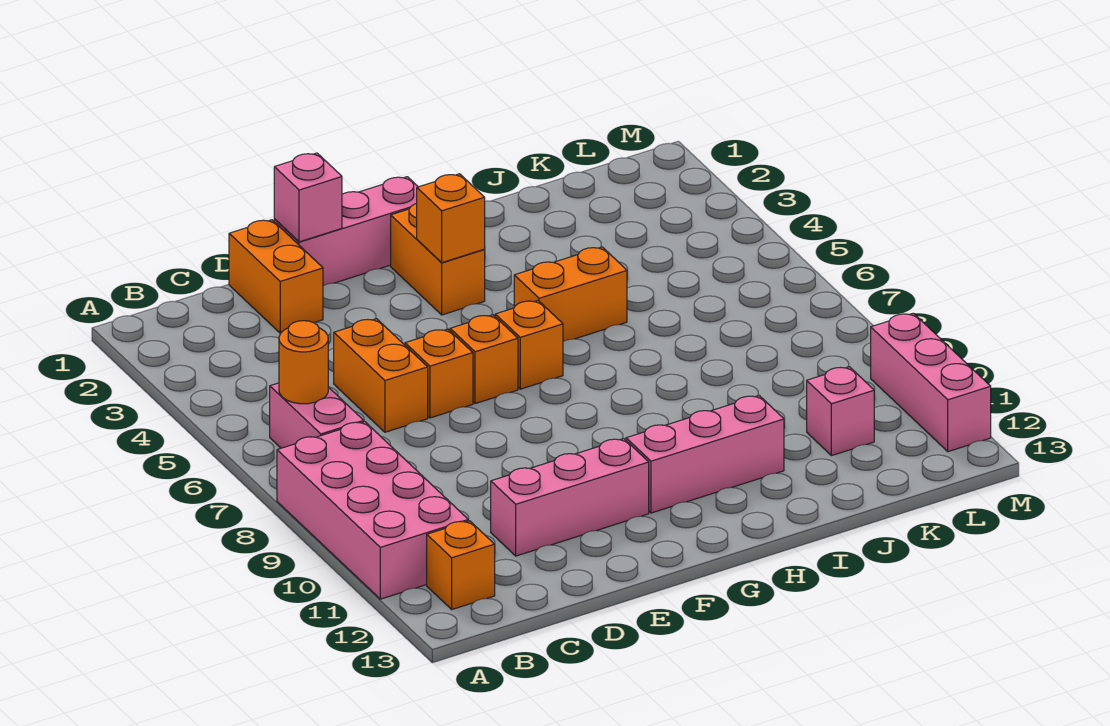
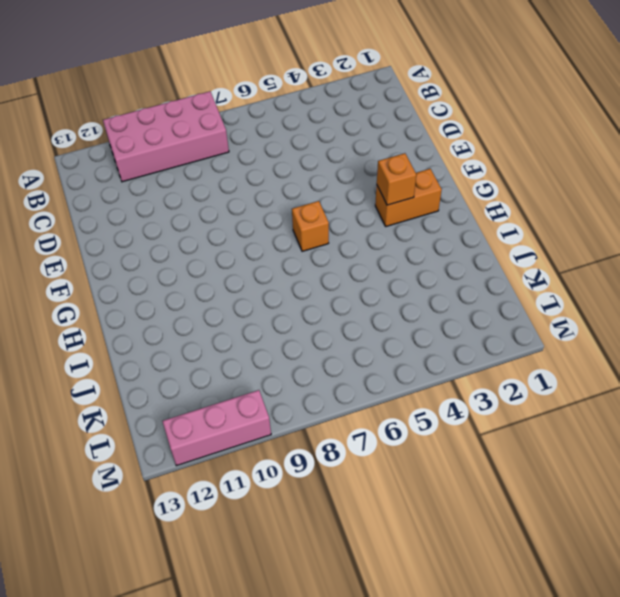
none -> pink 1x2 brick [270,383,364,448]
none -> orange 1x1 brick [427,521,495,609]
none -> orange 1x2 brick [229,220,323,333]

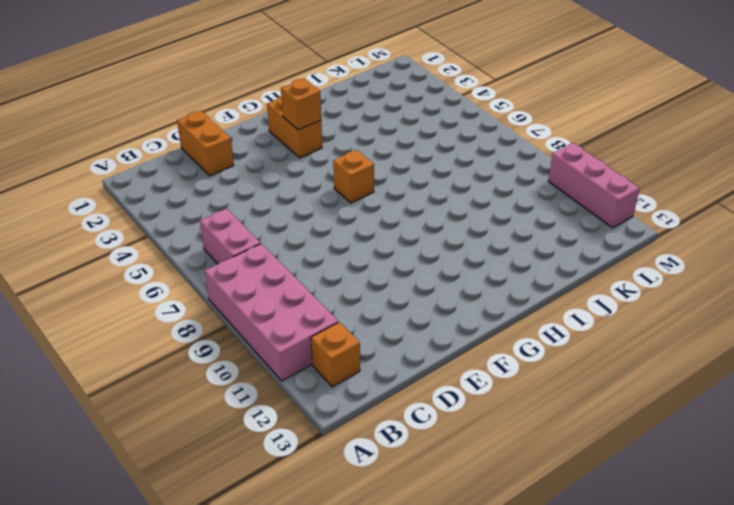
none -> orange 1x2 brick [334,319,428,432]
none -> pink 1x3 brick [491,439,649,556]
none -> pink 1x3 brick [274,177,418,286]

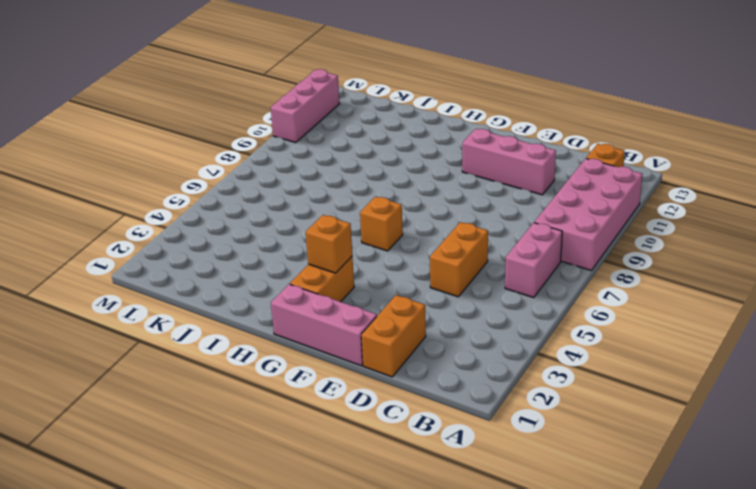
none -> orange 1x1 brick [405,329,473,418]
none -> orange 1x1 brick [450,315,518,404]
none -> pink 1x3 brick [626,396,784,513]

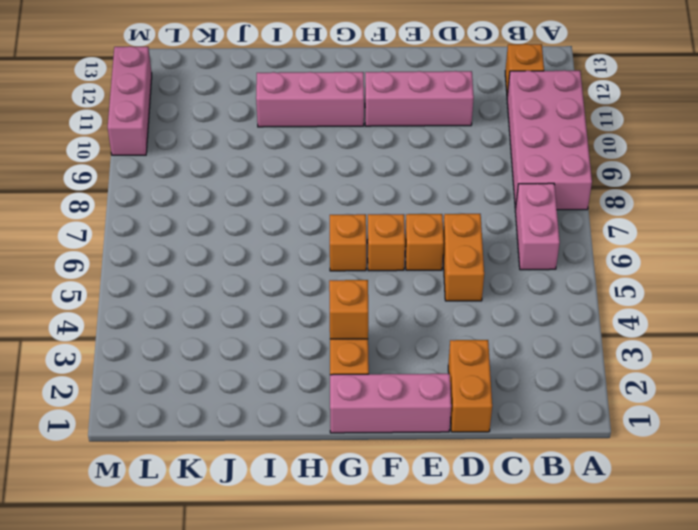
none -> orange 1x2 brick [514,247,627,342]
none -> pink 1x1 brick [807,367,874,456]
none -> orange 1x1 round brick [279,321,328,404]

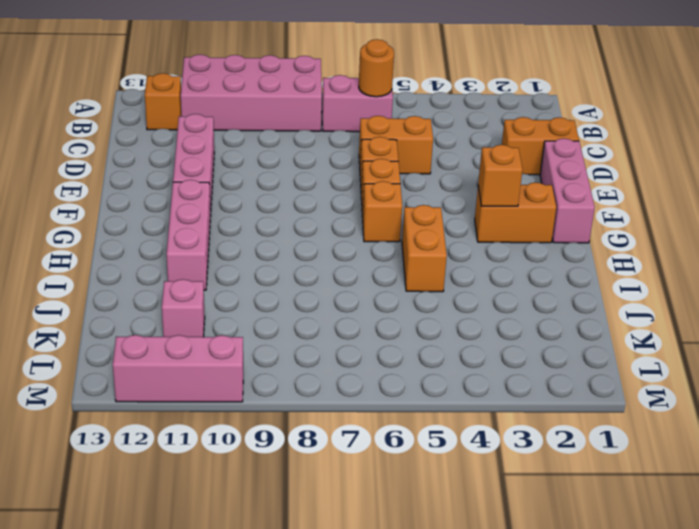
none -> pink 1x1 brick [274,153,342,242]

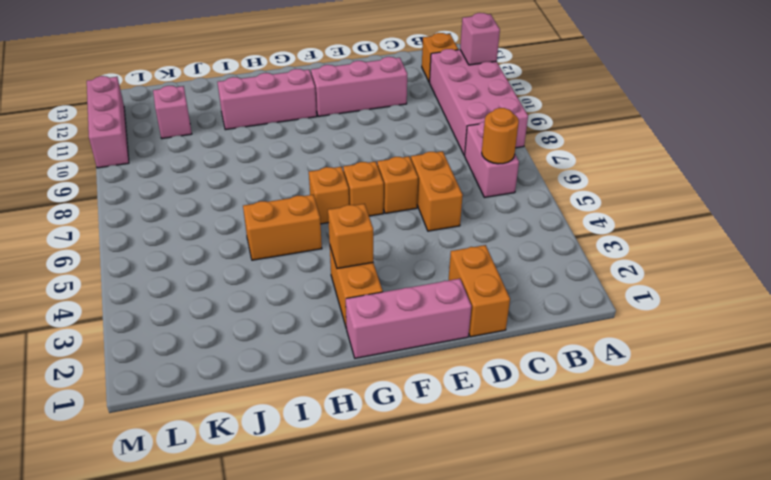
pink 1x1 brick [460,13,500,65] -> pink 1x1 brick moved to [274,153,342,242]

